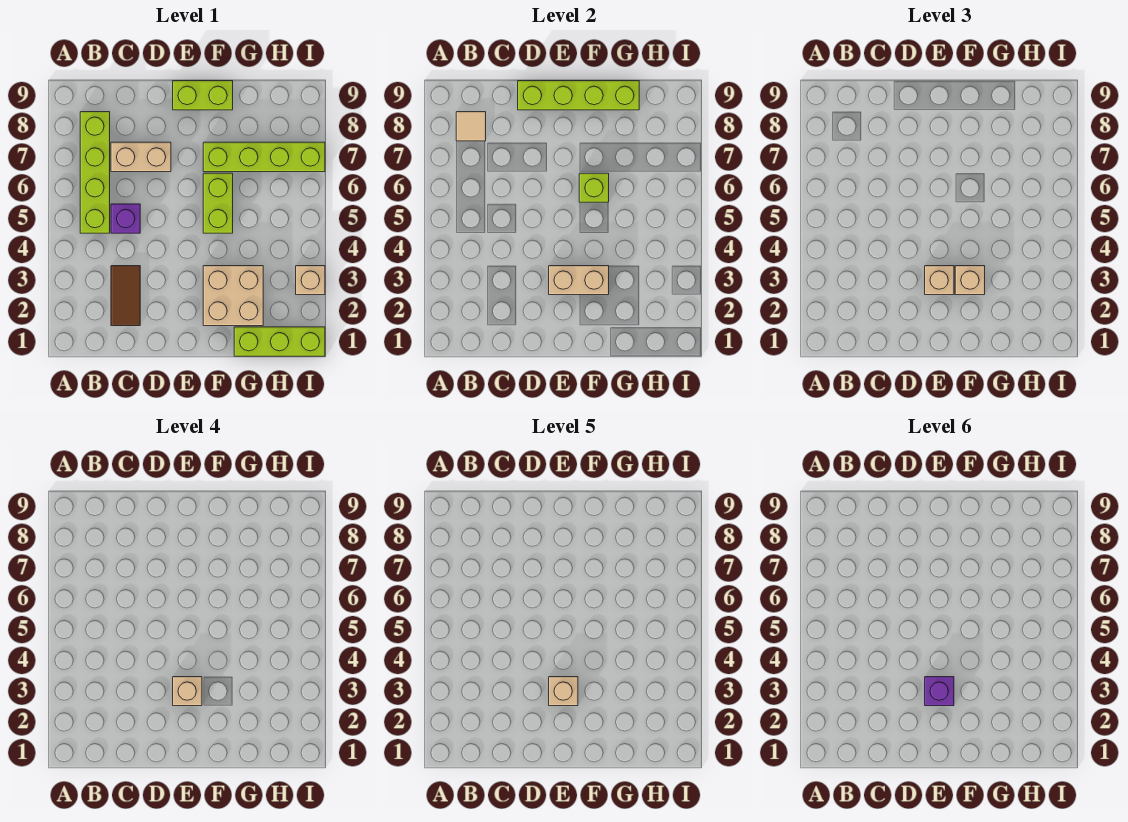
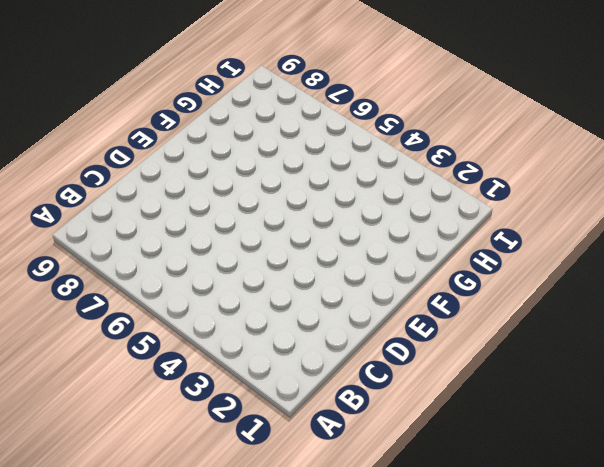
none -> lime 1x4 brick [80,112,110,233]
none -> brown 1x2 tile [111,266,140,326]
none -> purple 1x1 brick [111,204,140,233]

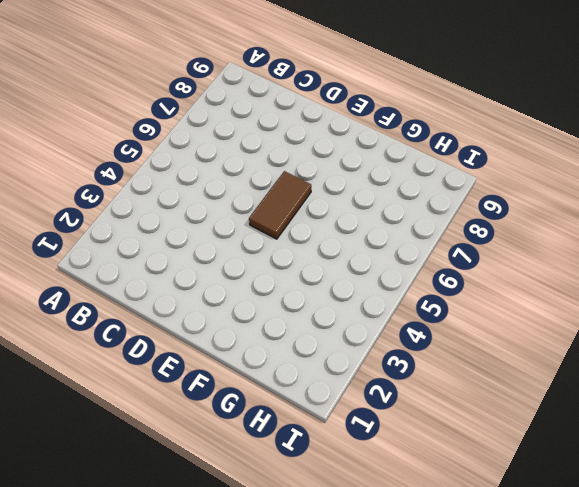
brown 1x2 tile [249,171,311,239] -> brown 1x2 tile moved to [111,266,140,326]
none -> lime 1x4 brick [80,112,110,233]
none -> purple 1x1 brick [111,204,140,233]
none -> tan 1x2 brick [111,142,171,172]

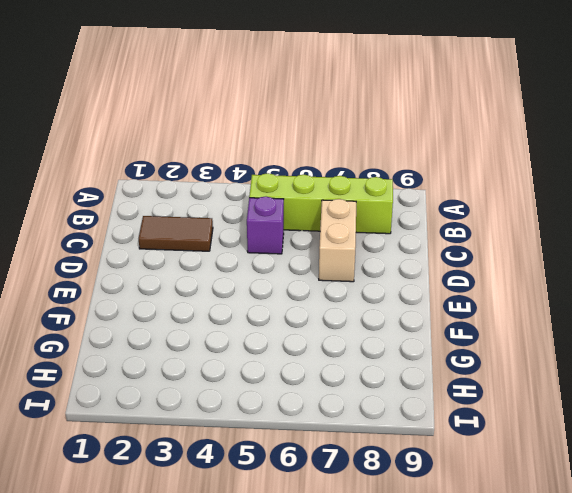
none -> lime 1x2 brick [173,81,233,110]
none -> tan 2x2 brick [203,266,263,326]
none -> lime 1x2 brick [203,173,233,233]

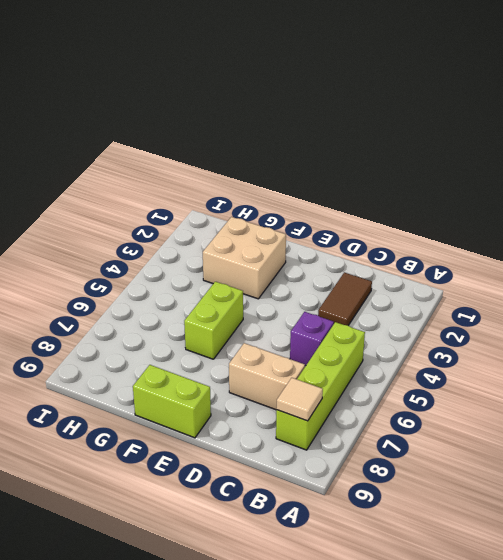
none -> lime 1x4 brick [203,142,325,172]
none -> lime 1x3 brick [234,327,325,356]
none -> tan 1x1 brick [296,266,325,295]

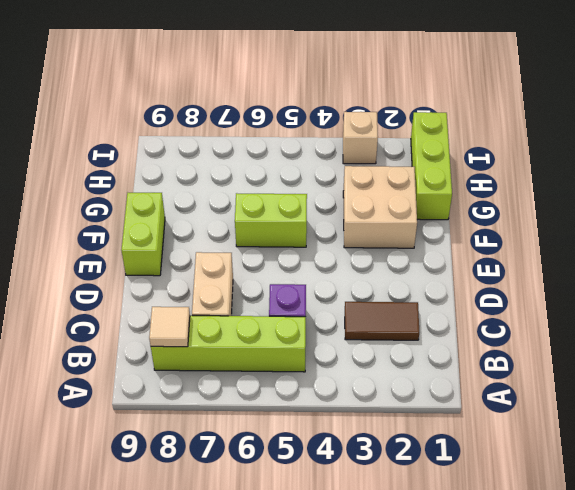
none -> lime 1x4 brick [203,142,325,172]
none -> lime 1x4 brick [518,81,639,110]
none -> tan 1x2 brick [549,266,609,295]

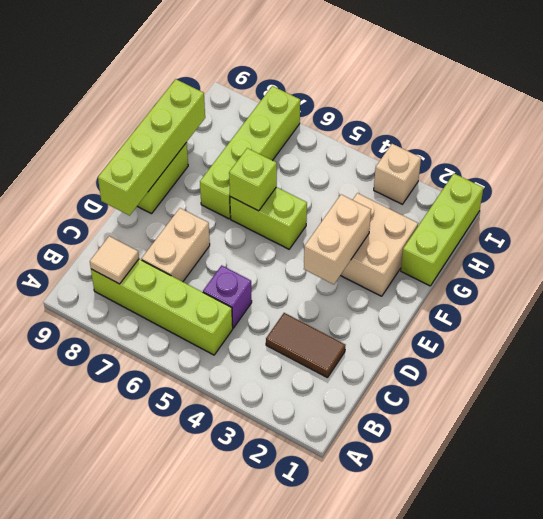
none -> tan 1x1 brick [925,266,954,295]
none -> tan 1x1 brick [955,266,985,295]
none -> tan 1x1 brick [173,677,202,706]

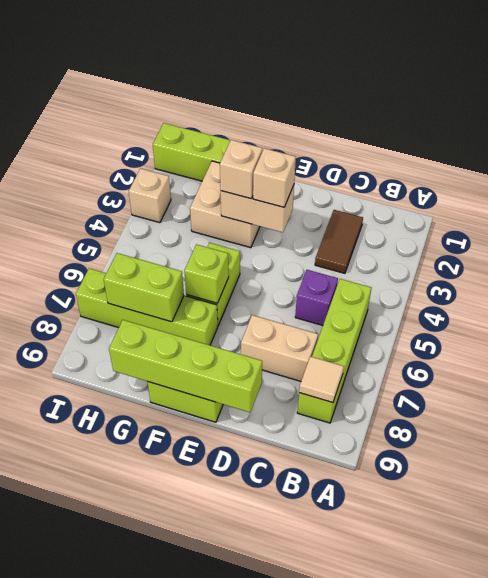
lime 1x2 brick [104,253,184,322] -> none
none -> tan 1x1 brick [173,677,202,706]
none -> tan 1x1 brick [549,677,578,706]
none -> purple 1x1 brick [925,677,954,706]

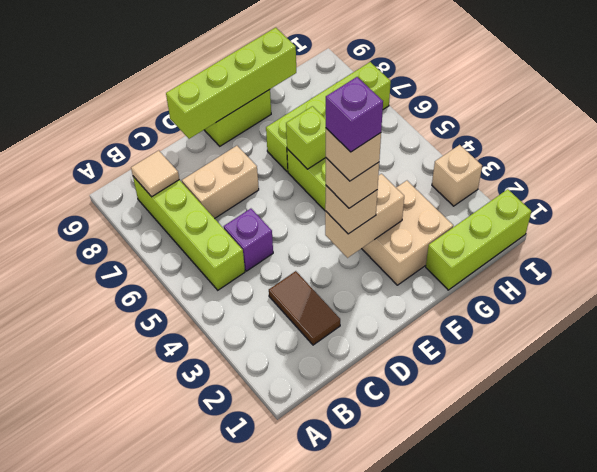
none -> tan 1x1 brick [955,266,985,295]

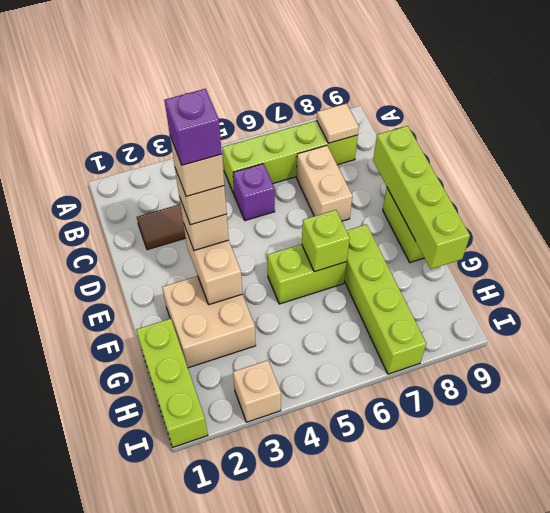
none -> tan 1x1 brick [955,266,985,295]

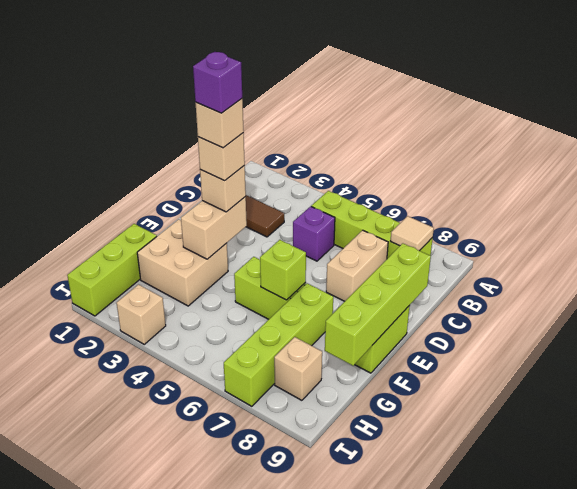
tan 1x1 brick [274,337,322,400] -> tan 1x1 brick moved to [955,266,985,295]

